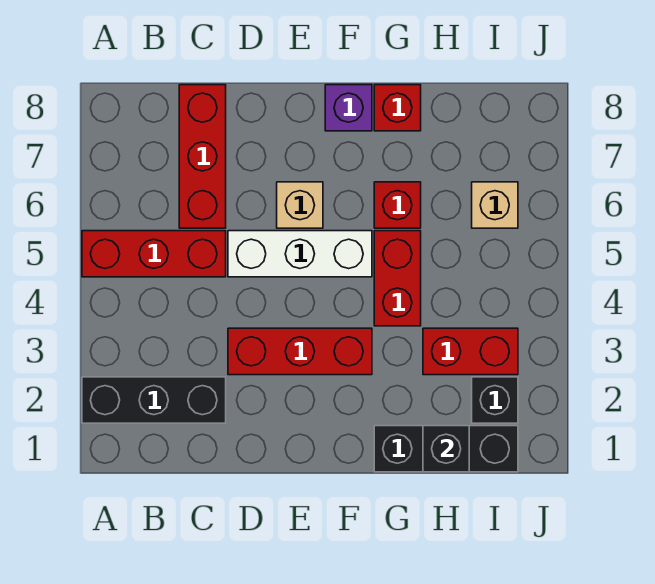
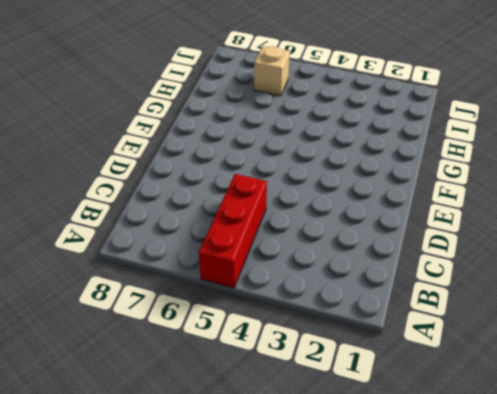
none -> black 1x3 brick [82,377,226,423]
none -> red 1x3 brick [179,85,226,228]
none -> red 1x3 brick [228,328,372,375]

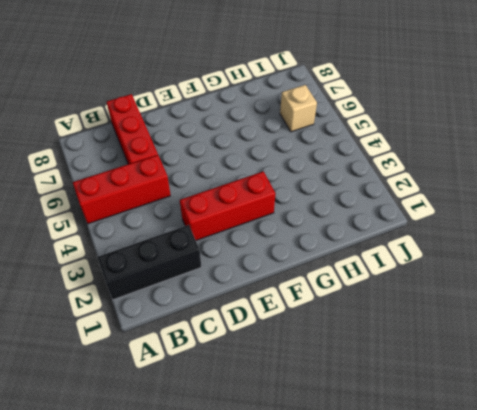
none -> white 1x3 brick [228,231,372,277]
none -> tan 1x1 brick [277,182,323,228]
none -> purple 1x1 brick [325,85,372,131]

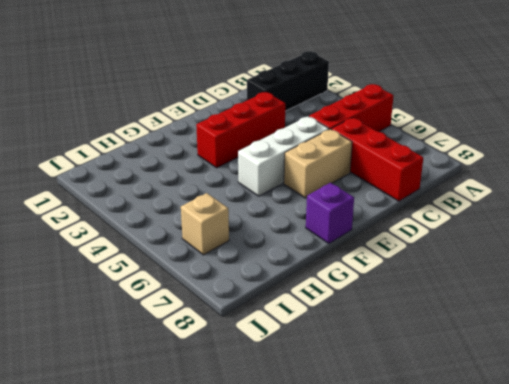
tan 1x2 brick [284,129,352,198] -> tan 1x1 brick [277,182,323,228]
none -> black 1x3 brick [374,426,518,472]
none -> red 1x2 brick [374,231,421,326]
none -> red 1x1 brick [374,182,421,228]

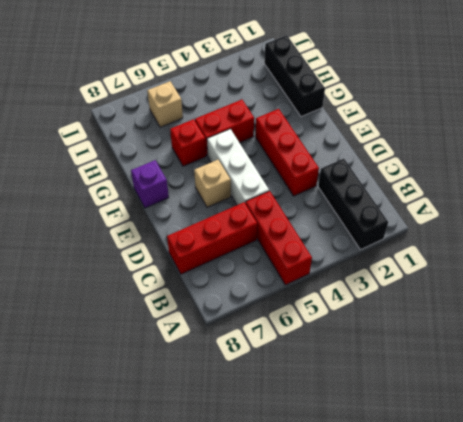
none -> red 1x1 brick [374,85,421,131]
none -> red 1x2 brick [423,328,518,375]
none -> black 1x1 brick [472,377,518,423]

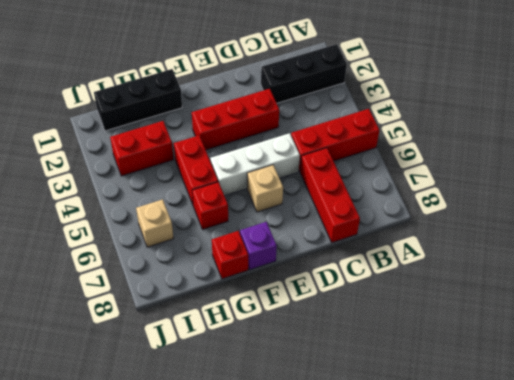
none -> black 1x1 brick [472,377,518,423]
none -> black 1x1 brick [423,426,469,472]

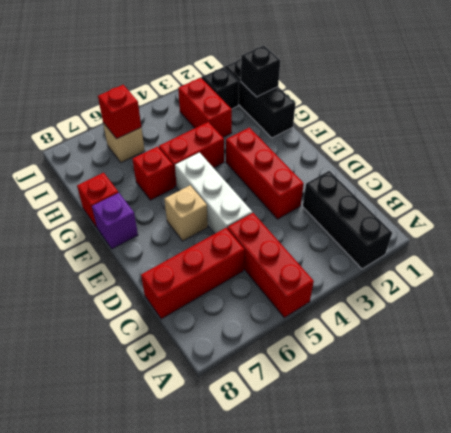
red 1x1 brick [98,85,141,139] -> none

